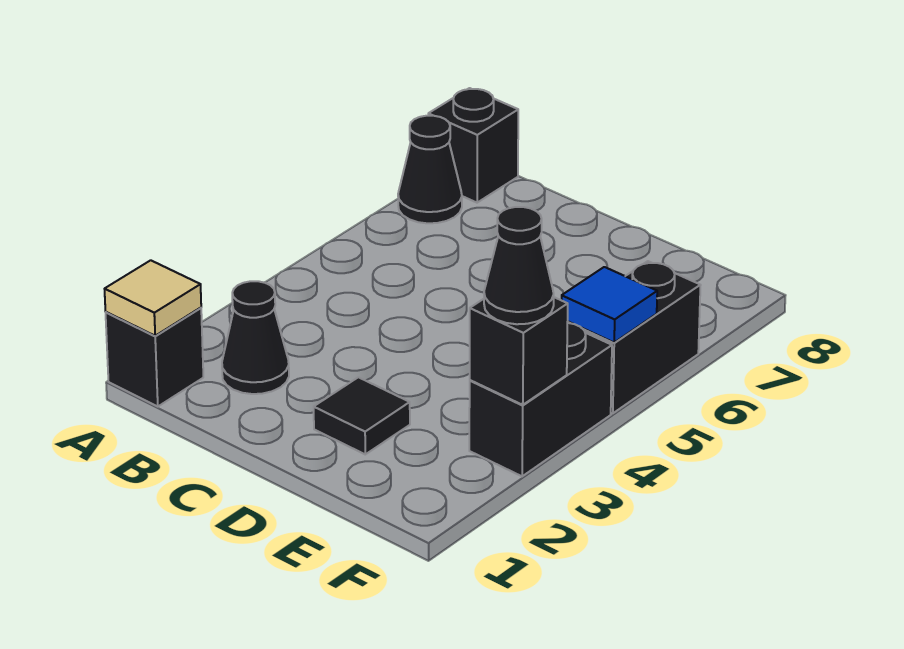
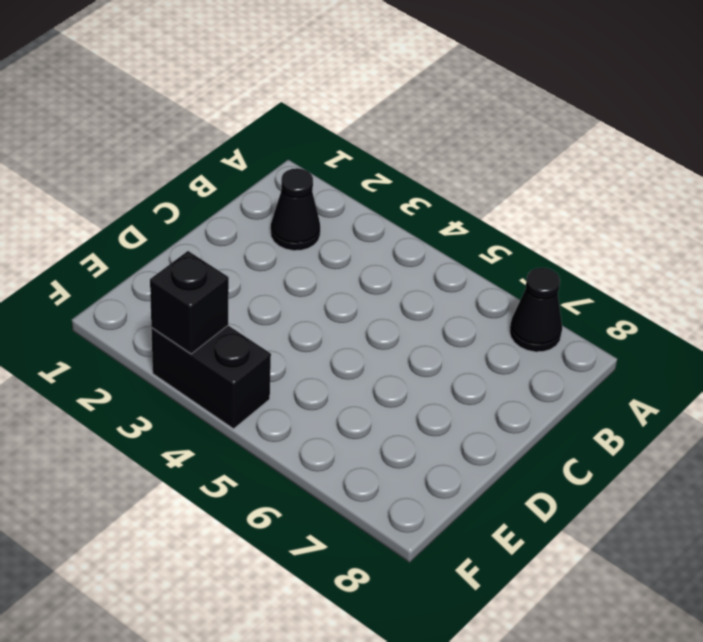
none -> black 1x1 brick [106,308,203,407]
none -> black 1x1 brick [428,88,518,203]

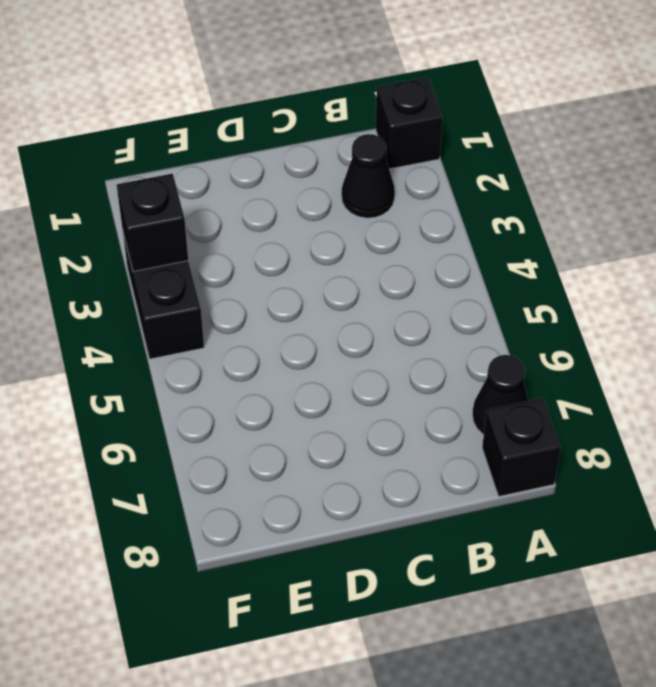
none -> black 1x1 tile [314,377,410,454]
none -> black 1x2 brick [567,261,701,413]

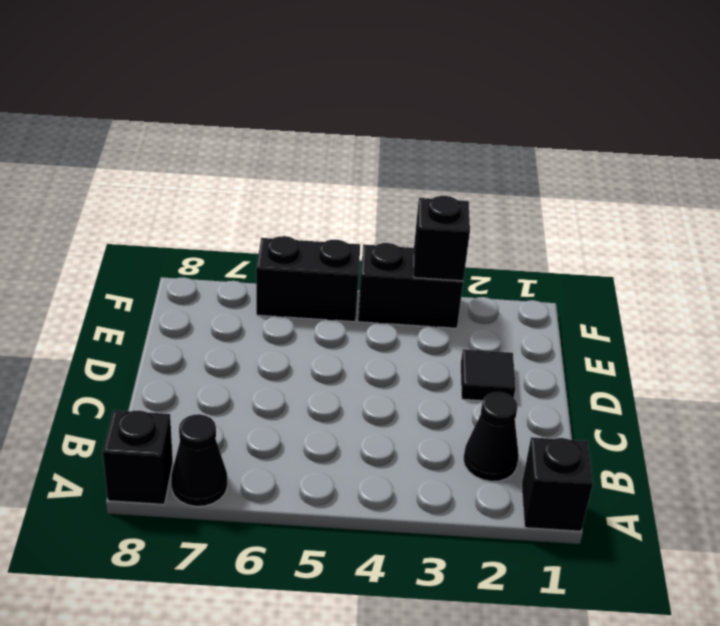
none -> tan 1x1 tile [105,260,201,336]
none -> blue 1x1 tile [562,267,657,342]

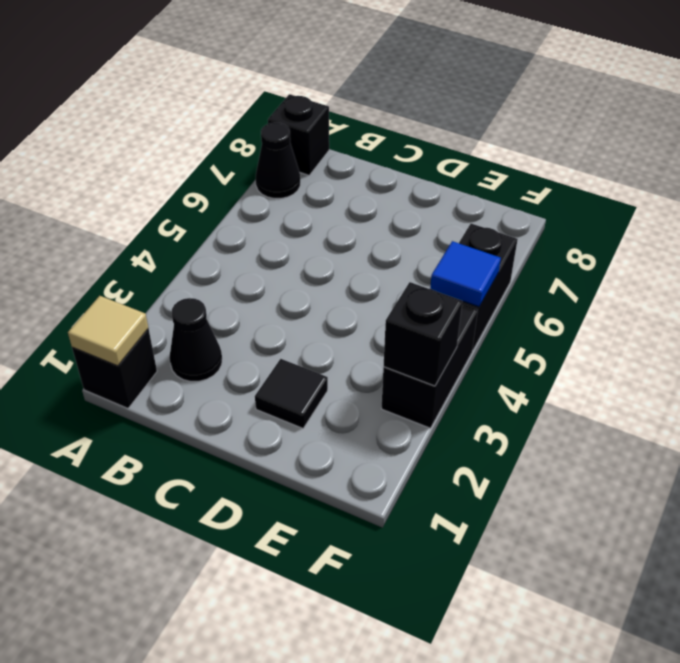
none -> black 1x1 cone [484,207,554,324]

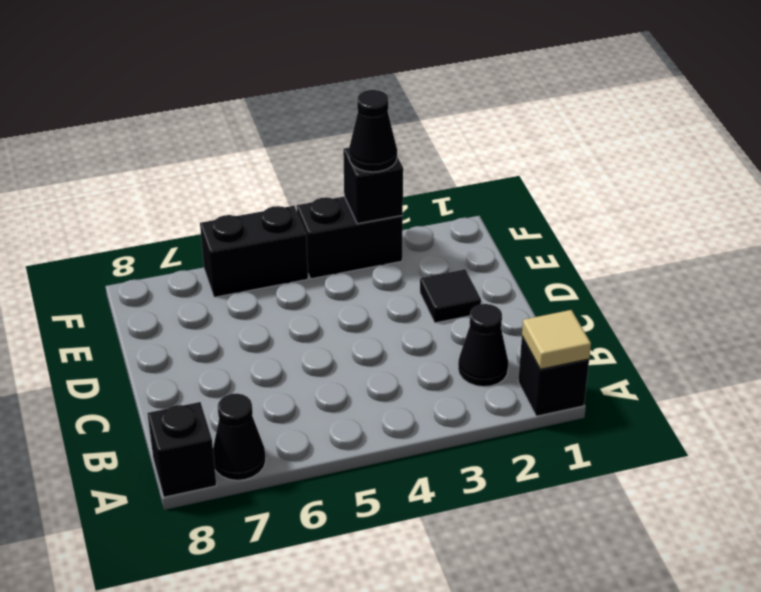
none -> blue 1x1 tile [562,267,657,342]

